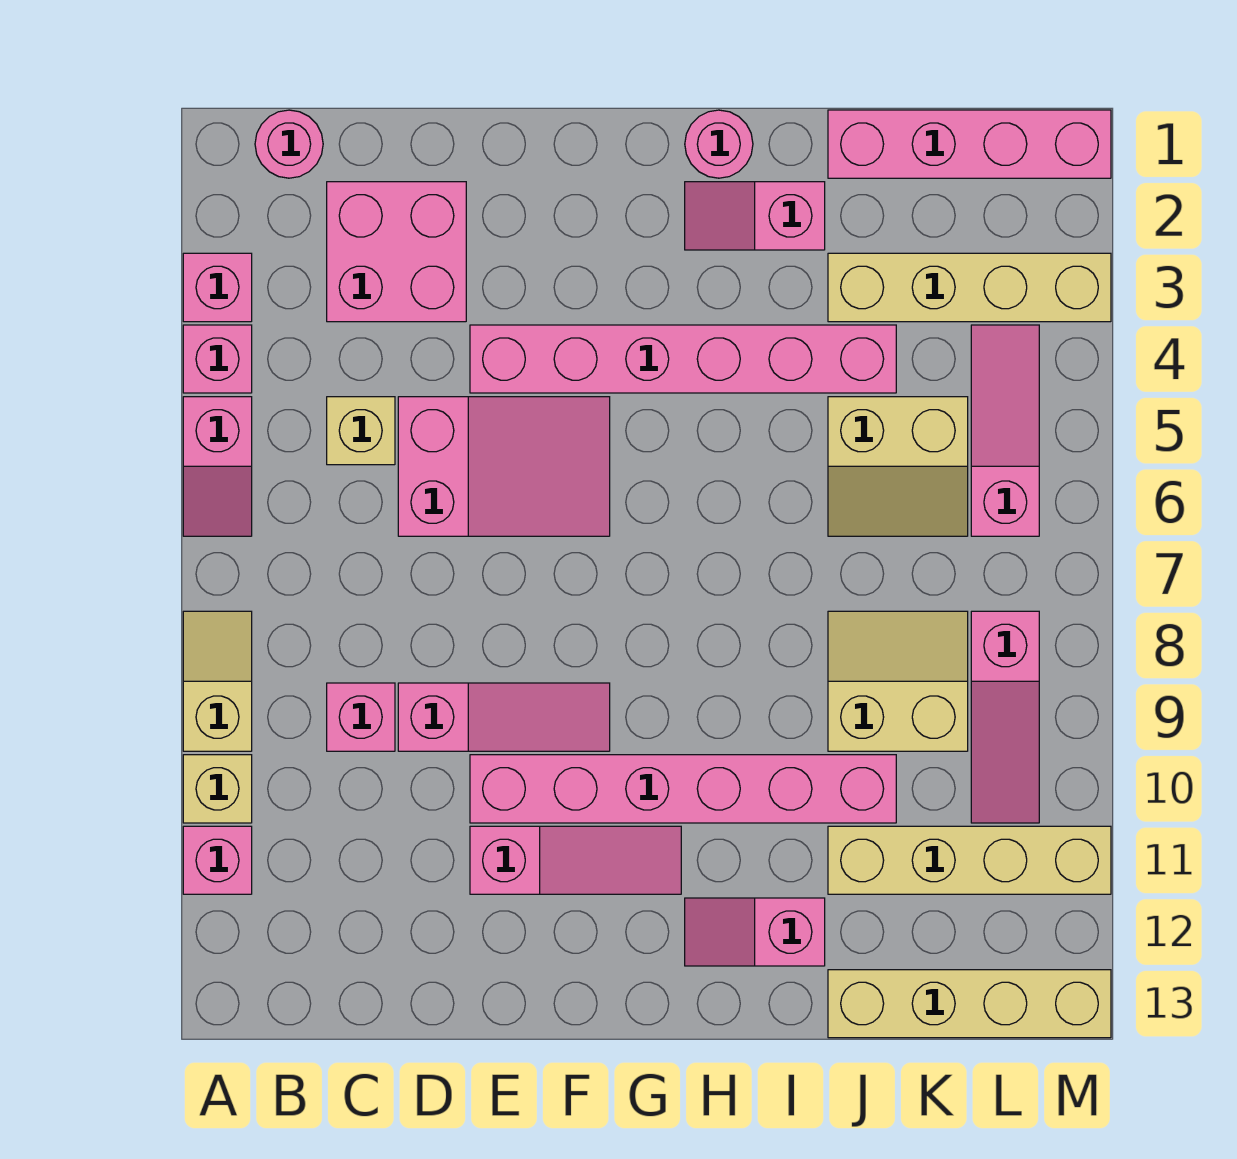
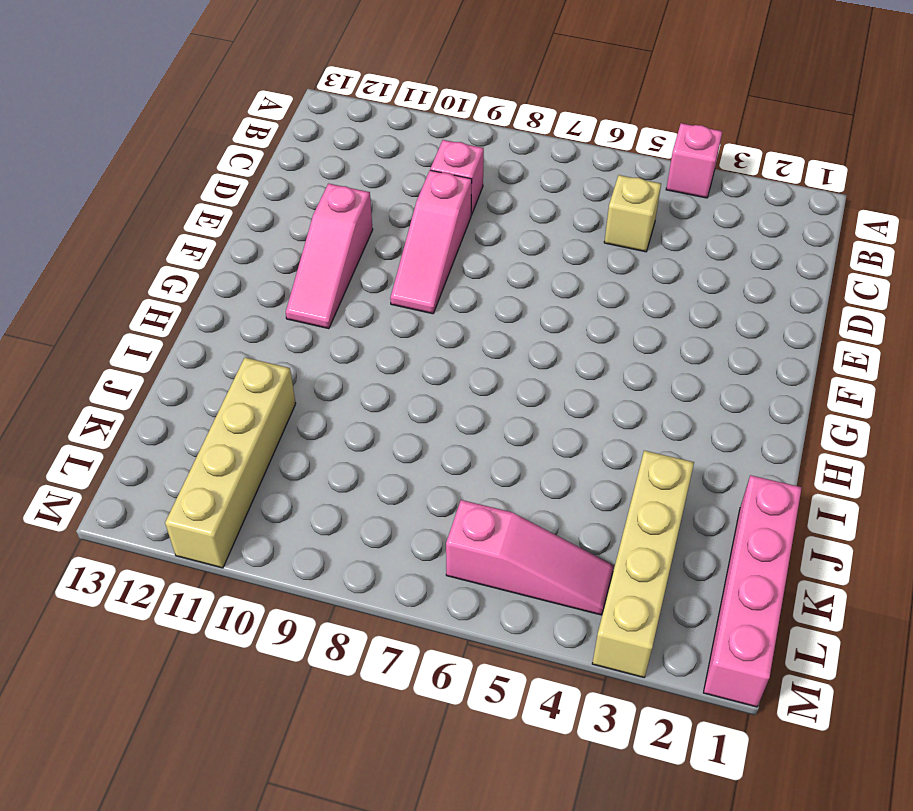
none -> pink 1x1 brick [183,253,252,322]
none -> pink 1x2 slope [183,397,252,536]
none -> tan 1x2 slope [183,611,252,751]

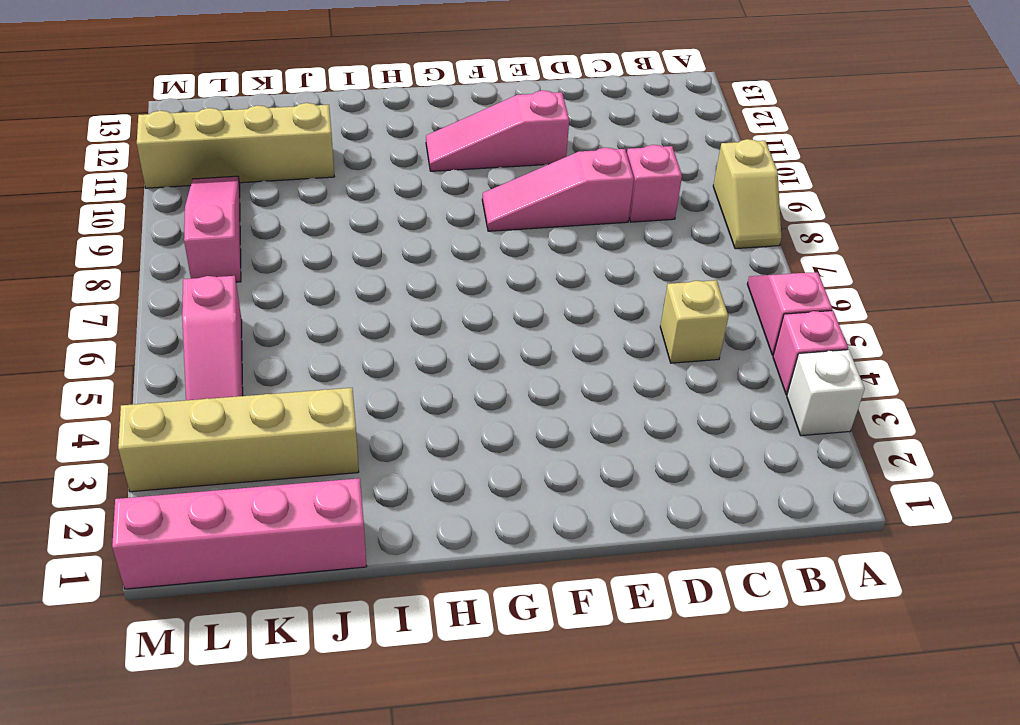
white 1x1 brick [787,350,865,436] -> pink 1x1 brick [183,253,252,322]
none -> tan 1x1 brick [183,755,252,823]
none -> pink 1x1 brick [183,826,252,894]
none -> pink 1x1 round brick [255,110,323,178]

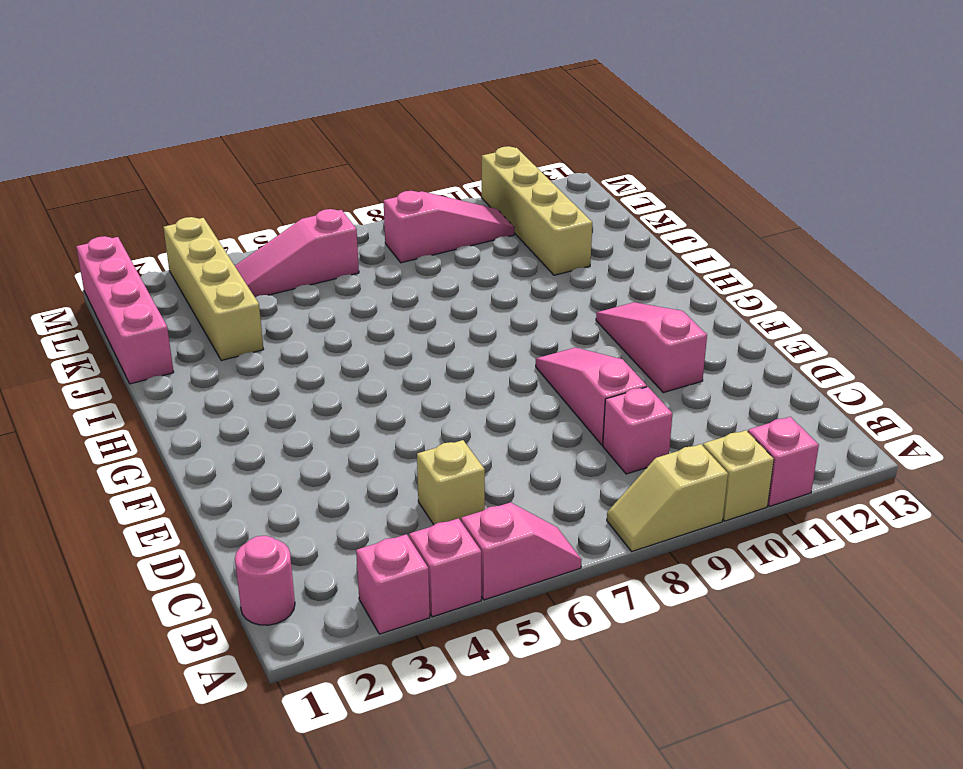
none -> pink 2x2 brick [327,182,466,322]
none -> pink 2x3 slope [398,397,610,536]
none -> pink 1x6 brick [470,325,896,393]

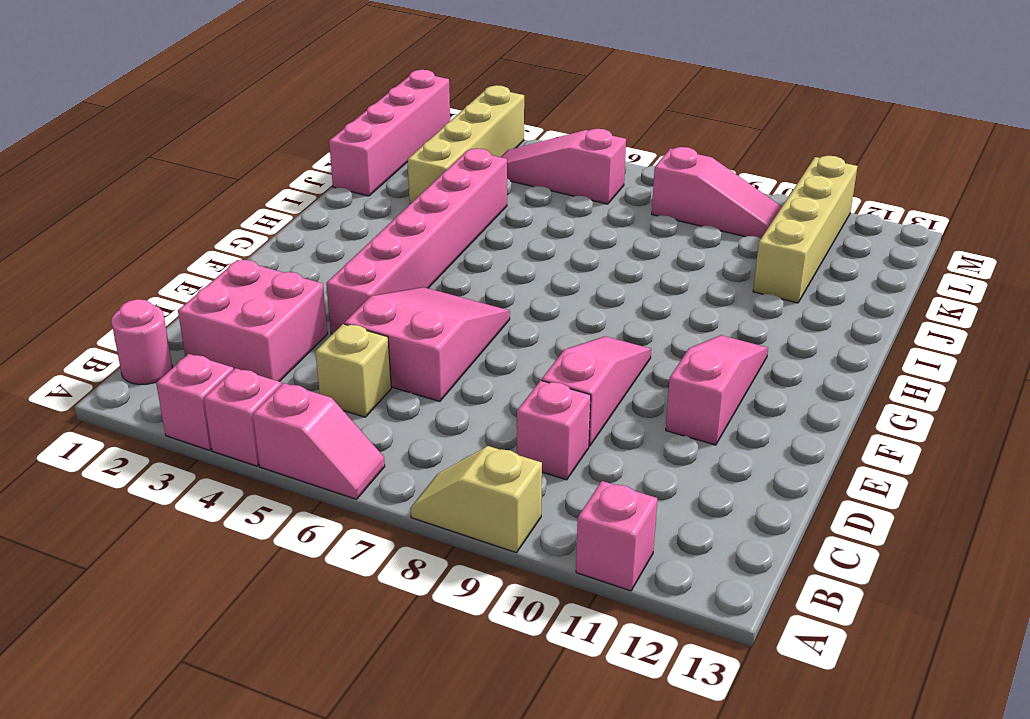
none -> tan 1x1 brick [183,755,252,823]
none -> pink 1x6 brick [470,755,896,823]
none -> pink 1x1 round brick [685,110,753,178]

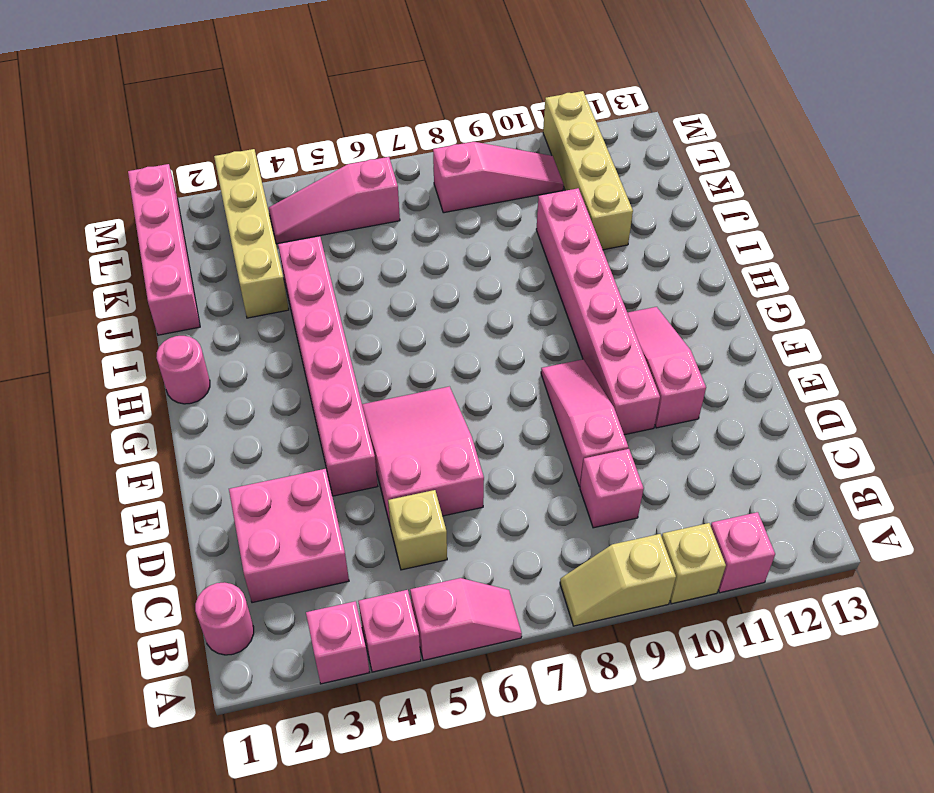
none -> pink 1x2 slope [685,182,825,250]
none -> pink 1x2 slope [685,898,825,966]
none -> tan 2x2 slope [828,397,968,536]

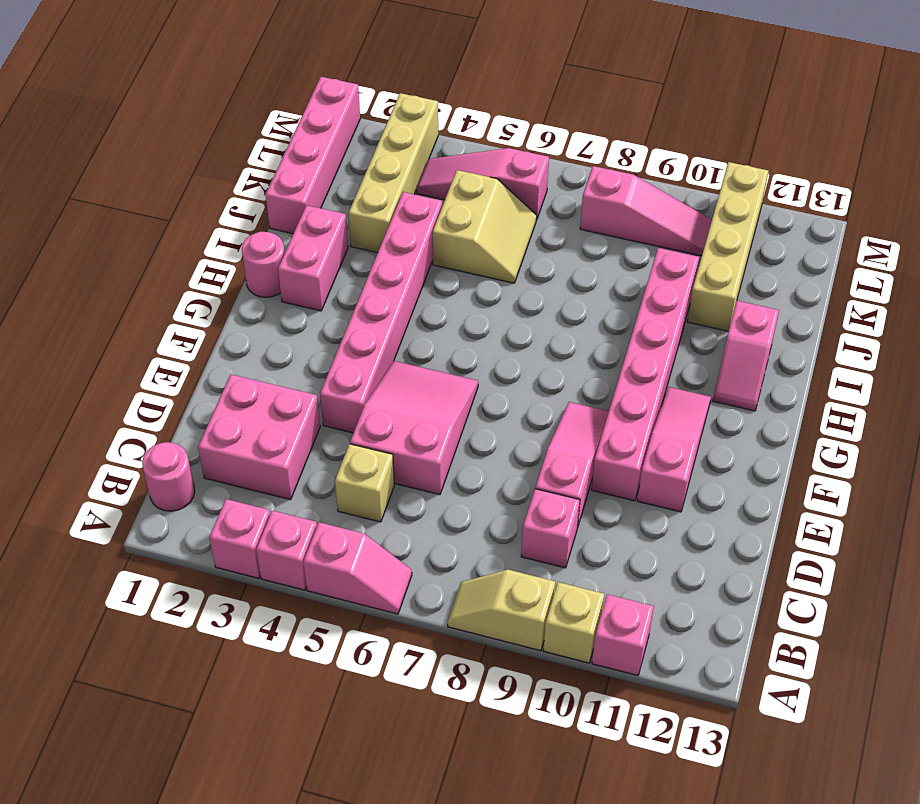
pink 1x2 brick [278,205,348,311] -> pink 1x2 slope [685,182,825,250]
none -> tan 2x2 slope [828,611,968,751]
none -> tan 1x4 brick [828,970,1111,1038]

